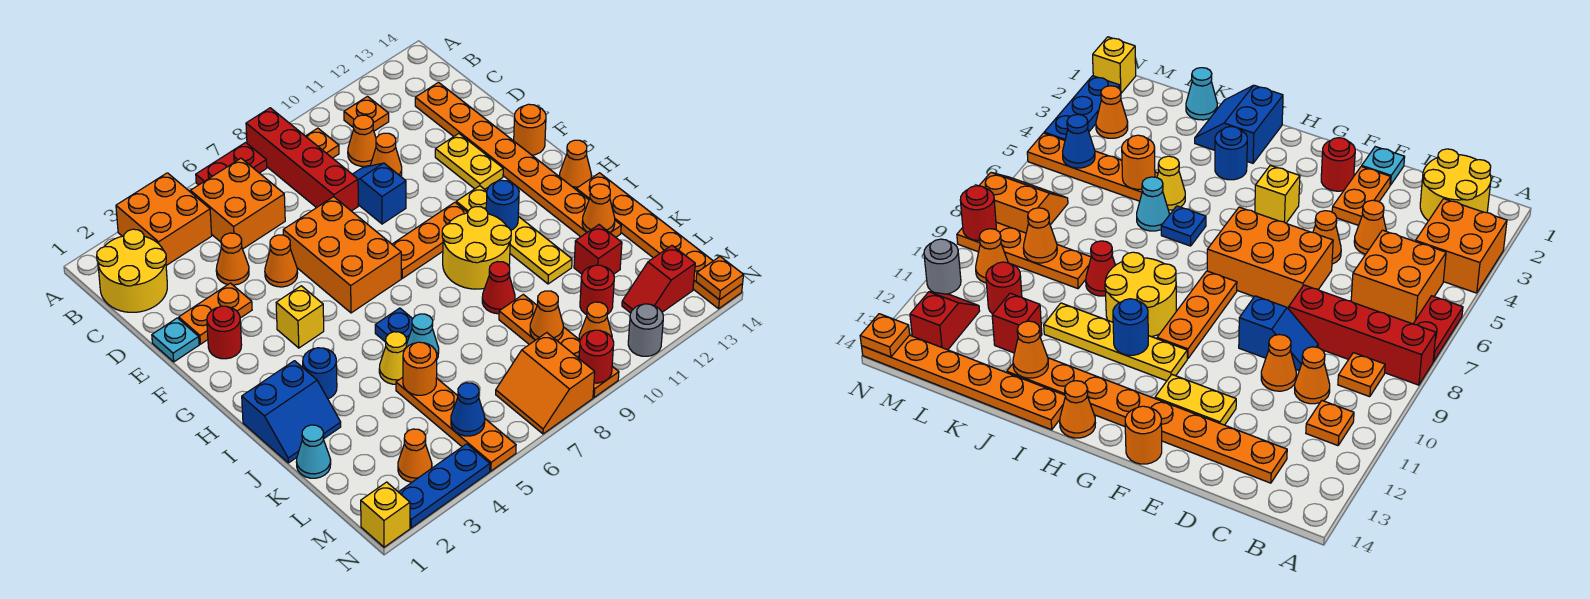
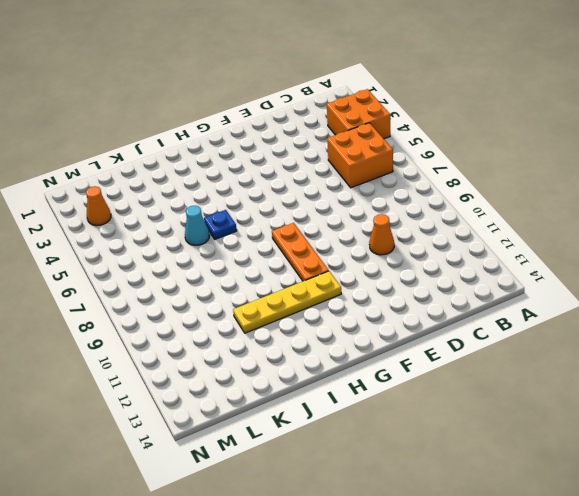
none -> red 1x2 plate [196,143,267,185]
none -> red 1x4 brick [246,108,358,211]
none -> yellow 2x2 round brick [97,229,167,312]
none -> orange 1x1 plate [306,128,339,158]

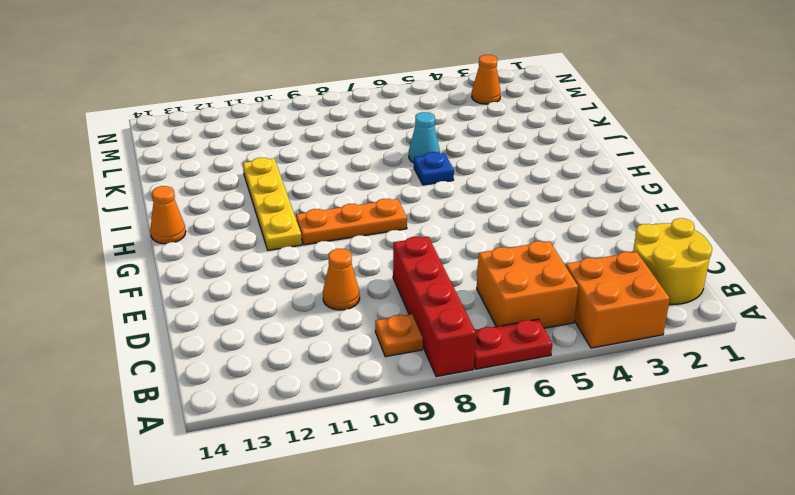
none -> orange 1x1 plate [344,97,389,131]
none -> orange 1x1 cone [348,115,376,166]
none -> orange 1x8 plate [415,82,621,237]
none -> orange 1x1 cone [216,233,249,285]

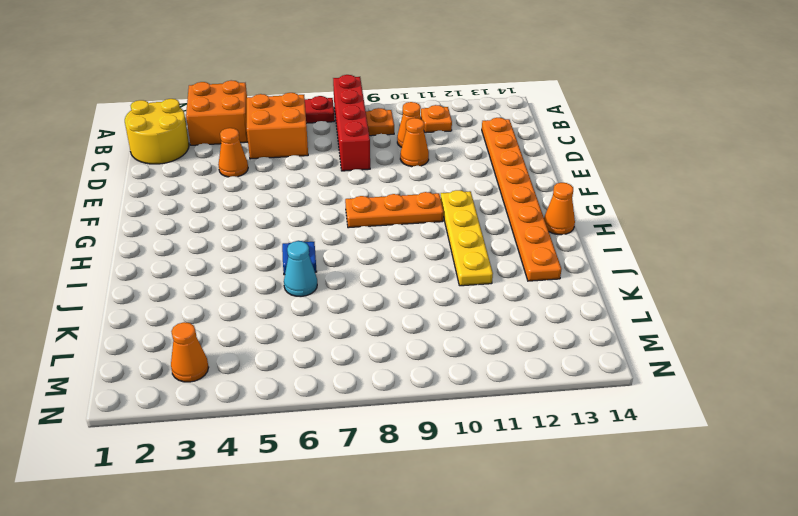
none -> blue 1x2 slope [352,163,406,224]
none -> cyan 1x1 plate [152,318,199,362]
none -> orange 1x2 plate [179,283,252,344]
none -> orange 1x1 cone [265,235,298,287]

